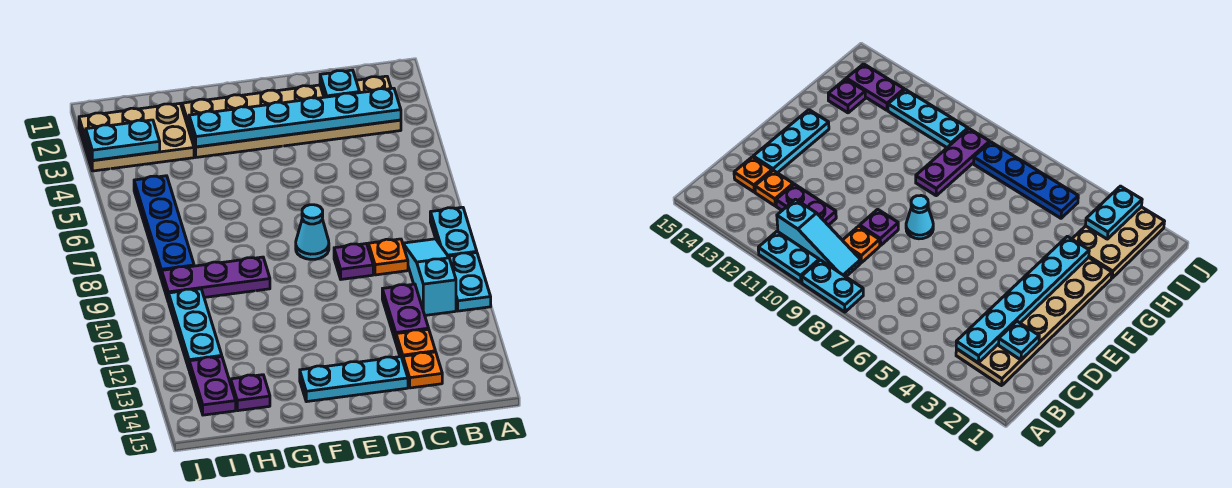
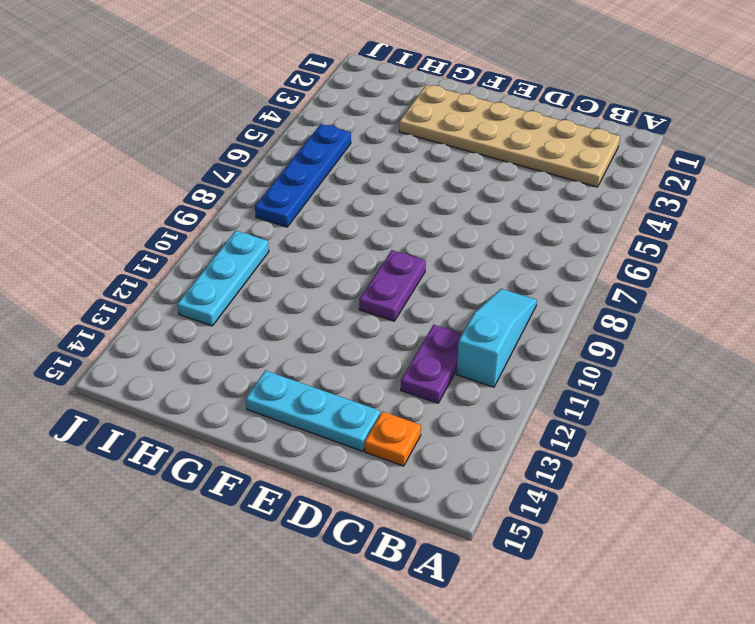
purple 1x2 plate [359,250,426,321] -> purple 1x2 plate moved to [189,357,236,415]
none -> cyan 1x2 plate [430,207,477,256]
none -> cyan 1x2 plate [449,253,491,311]
none -> orange 1x1 plate [368,239,408,275]

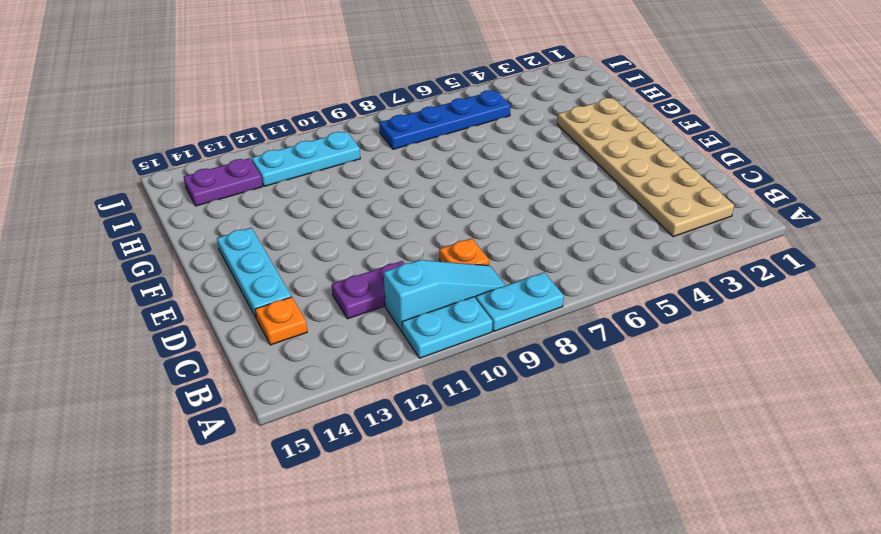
none -> orange 1x1 plate [396,329,435,360]
none -> purple 1x1 plate [334,244,373,279]
none -> cyan 1x1 cone [296,205,329,259]

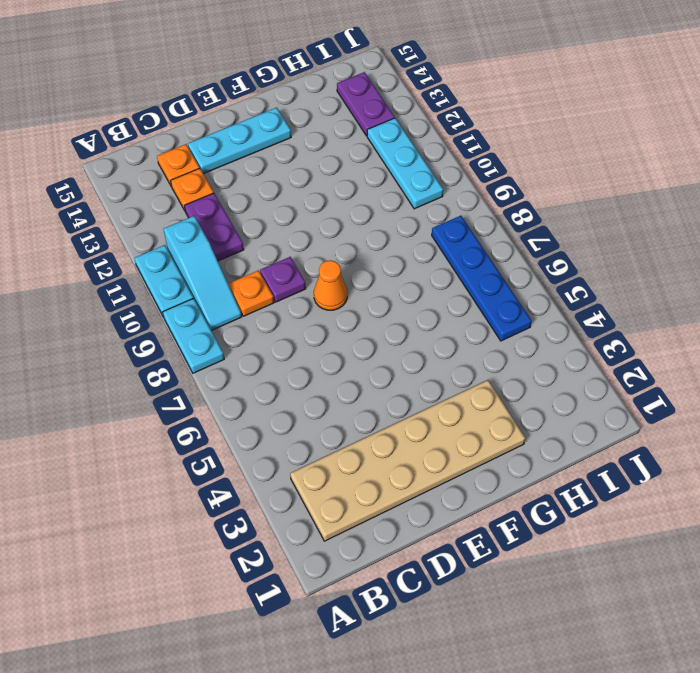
orange 1x1 cone [314,260,347,310] -> cyan 1x1 cone [296,205,329,259]
none -> purple 1x3 plate [162,257,270,302]
none -> tan 2x3 plate [79,104,194,171]
none -> purple 1x1 plate [231,375,270,411]

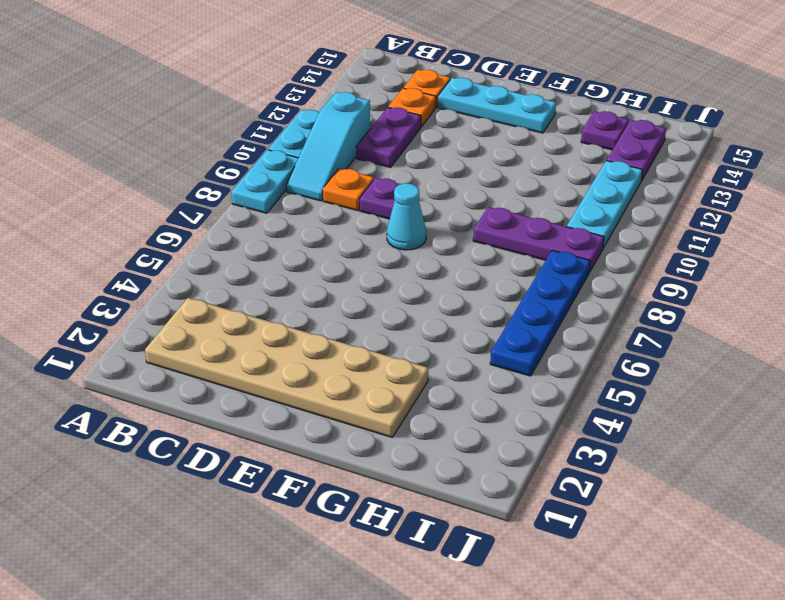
none -> tan 2x3 plate [79,104,194,171]
none -> cyan 1x6 plate [189,88,401,147]
none -> cyan 1x1 plate [320,70,359,97]

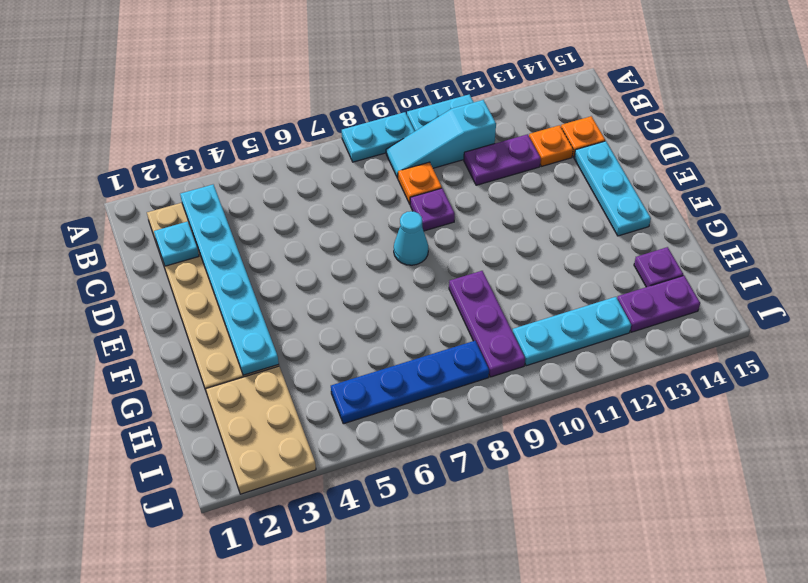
none -> cyan 1x2 plate [86,120,160,161]

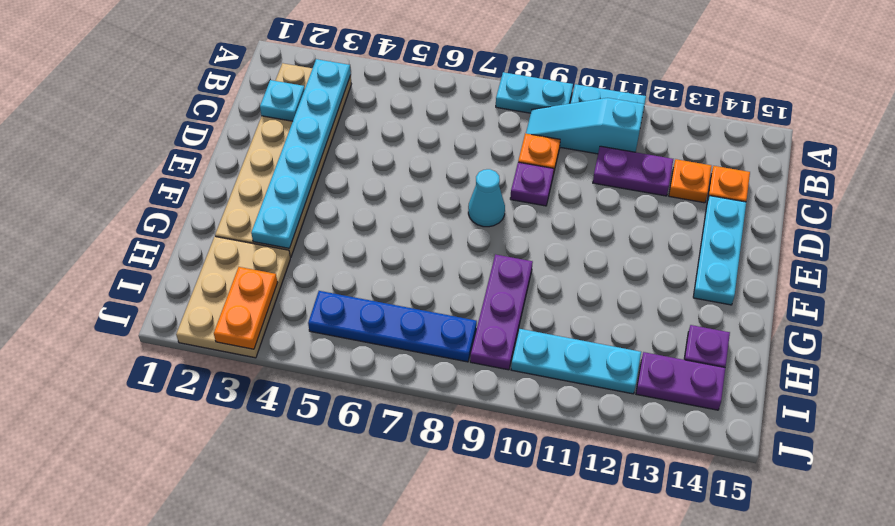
orange 1x2 plate [214,267,278,349] -> cyan 1x2 plate [86,120,160,161]

